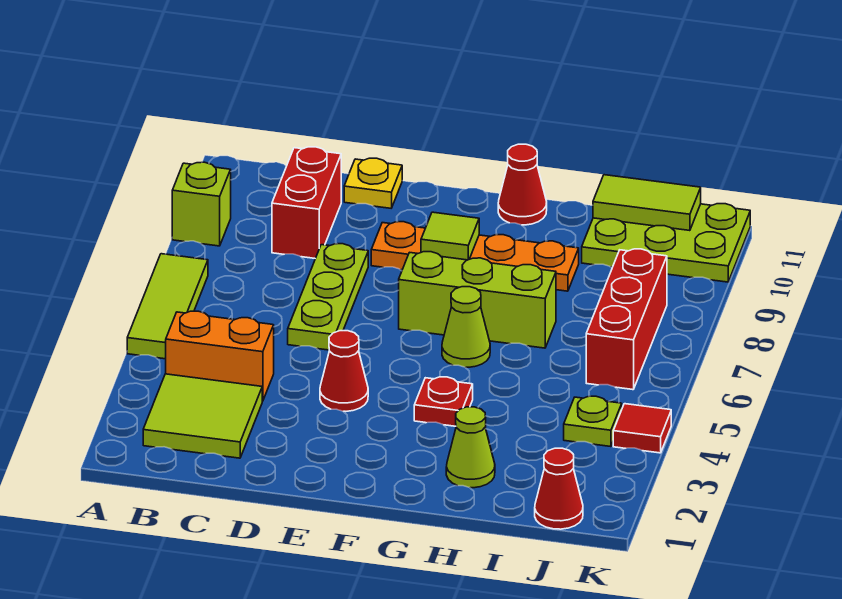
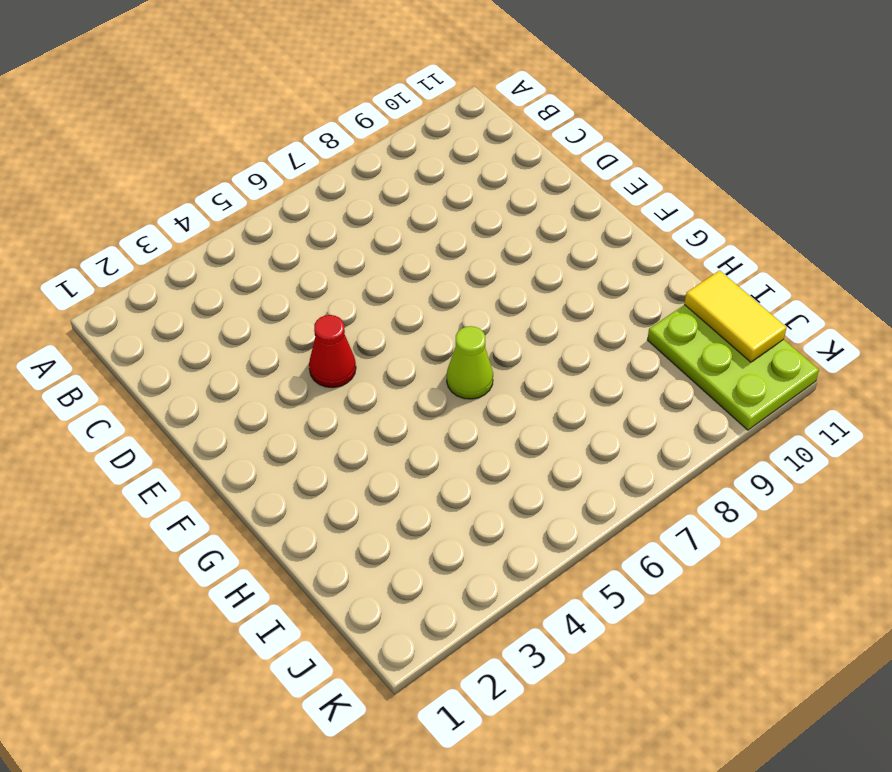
yellow 1x2 tile [684,271,787,362] -> lime 1x2 tile [593,175,701,231]
none -> lime 1x3 tile [127,254,208,359]
none -> lime 1x1 brick [172,162,231,246]
none -> lime 2x2 tile [143,374,262,458]

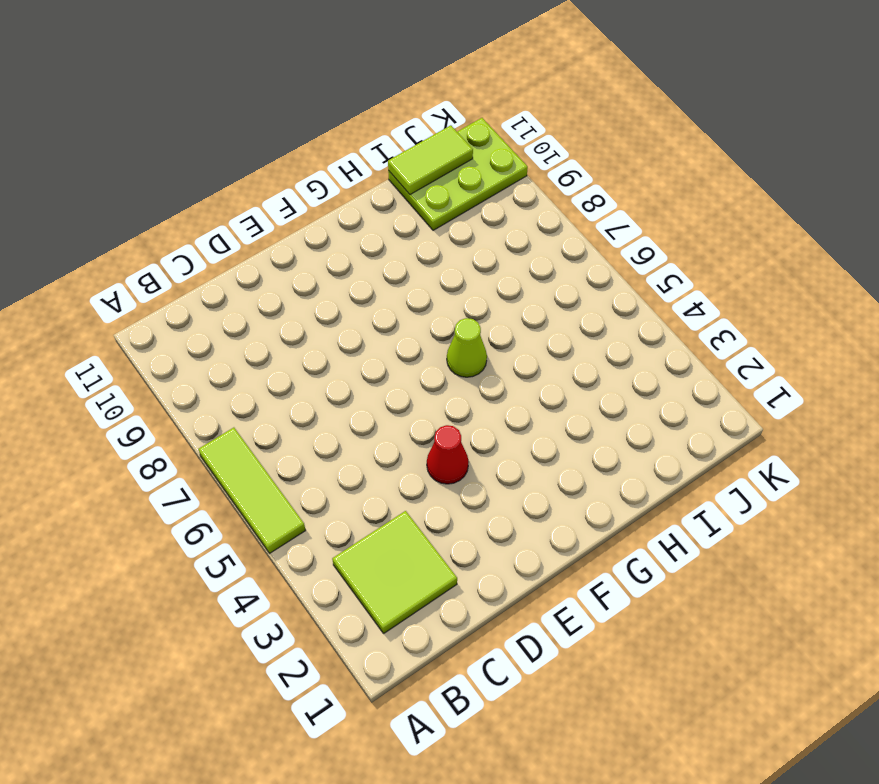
none -> lime 1x1 brick [172,162,231,246]
none -> orange 1x2 brick [166,311,274,401]
none -> red 1x2 brick [272,147,341,259]

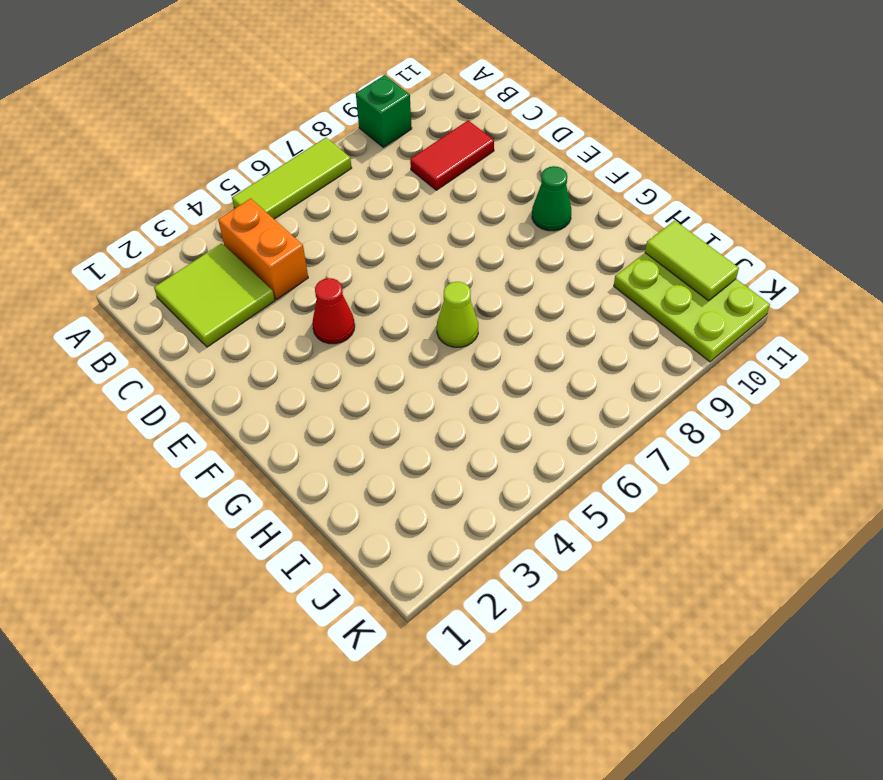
green 1x1 brick [356,75,412,147] -> lime 1x1 brick [172,162,231,246]
red 1x2 tile [410,120,494,190] -> red 1x2 brick [272,147,341,259]
green 1x1 cone [532,166,571,231] -> none
none -> lime 1x3 plate [288,244,368,350]
none -> yellow 1x1 plate [344,158,402,208]
none -> orange 1x4 plate [371,222,579,291]

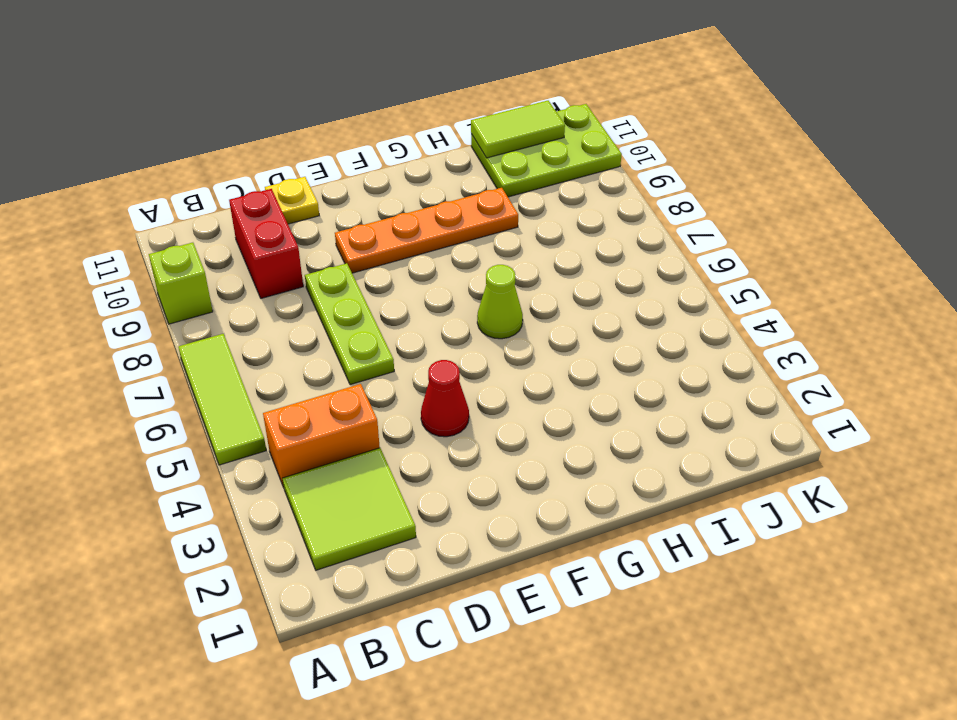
none -> lime 1x3 brick [399,252,556,348]
none -> red 1x1 plate [414,377,473,426]
none -> red 1x1 cone [498,144,547,225]

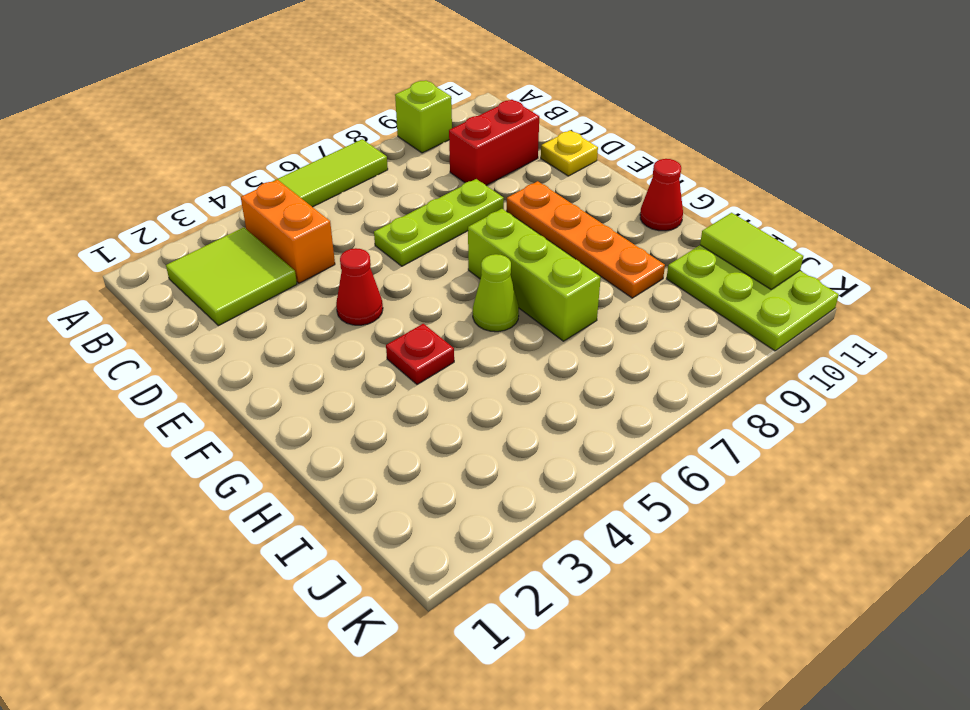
none -> lime 1x1 cone [446,407,495,488]
none -> red 1x1 cone [535,448,583,529]
none -> lime 1x1 plate [564,396,622,447]

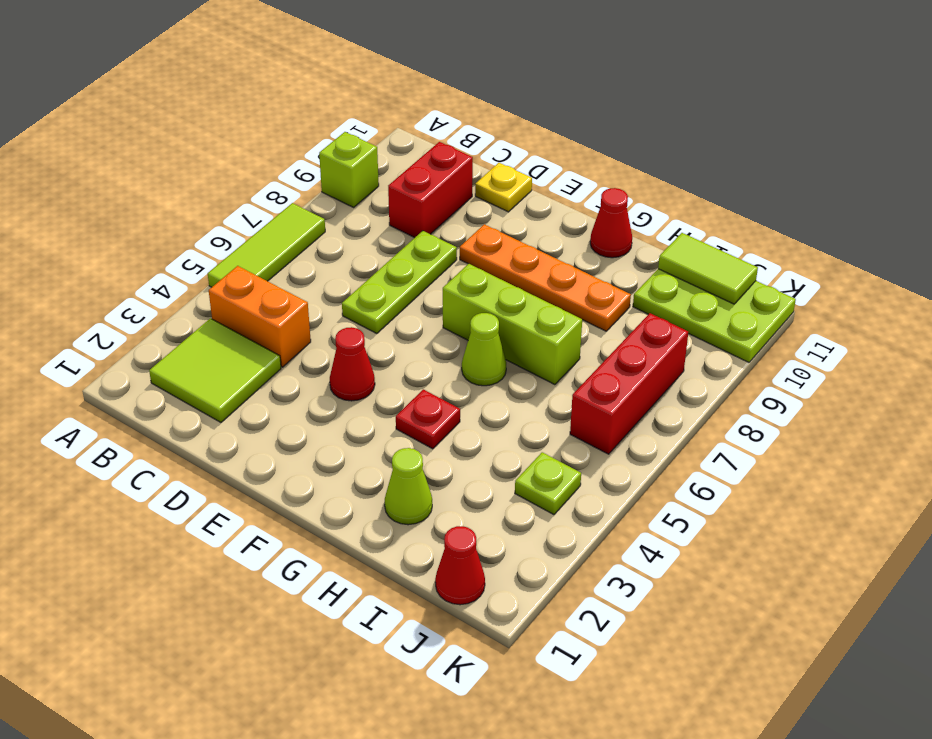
none -> red 1x1 tile [613,404,671,453]
none -> lime 1x1 tile [421,212,479,260]

